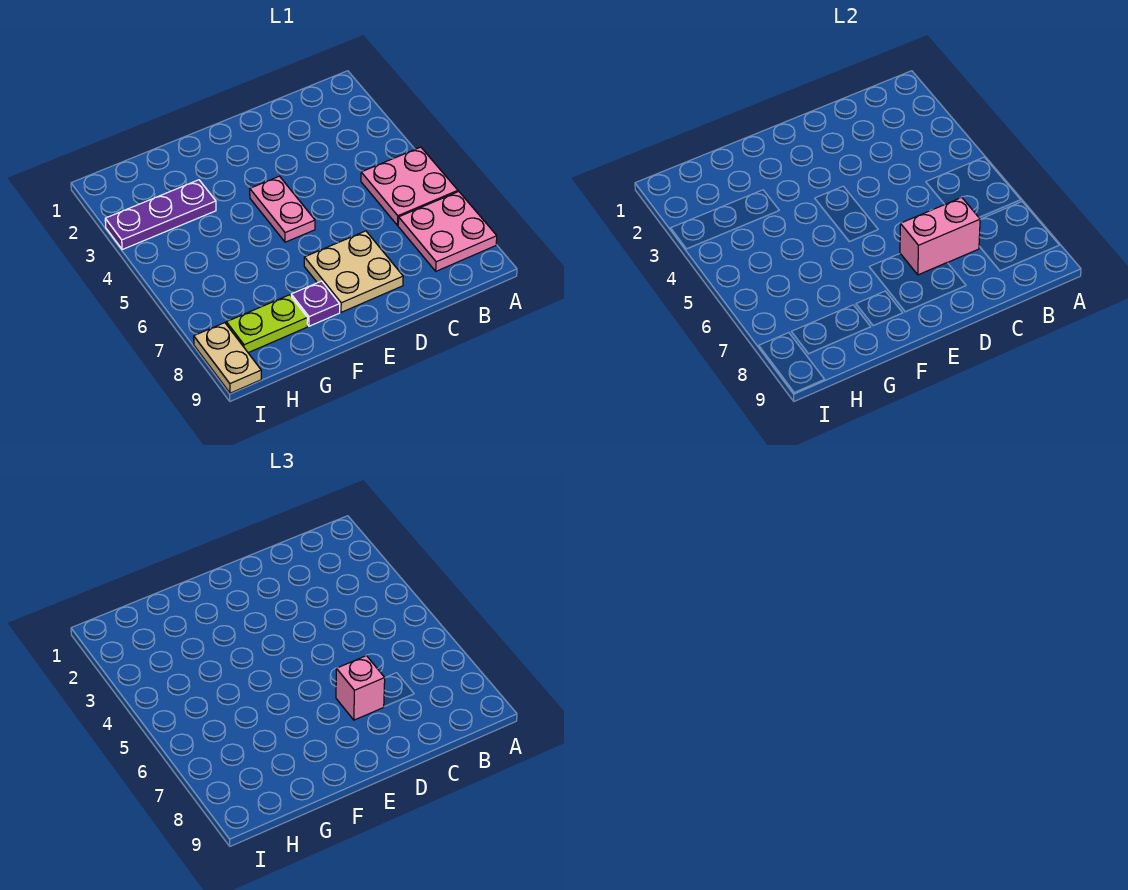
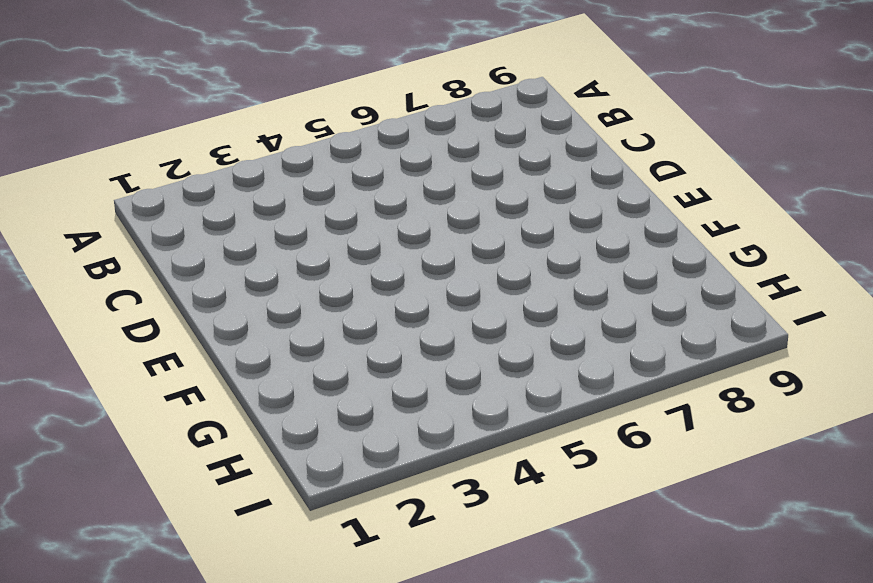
none -> pink 2x2 plate [361,147,458,225]
none -> pink 2x2 plate [398,192,497,271]

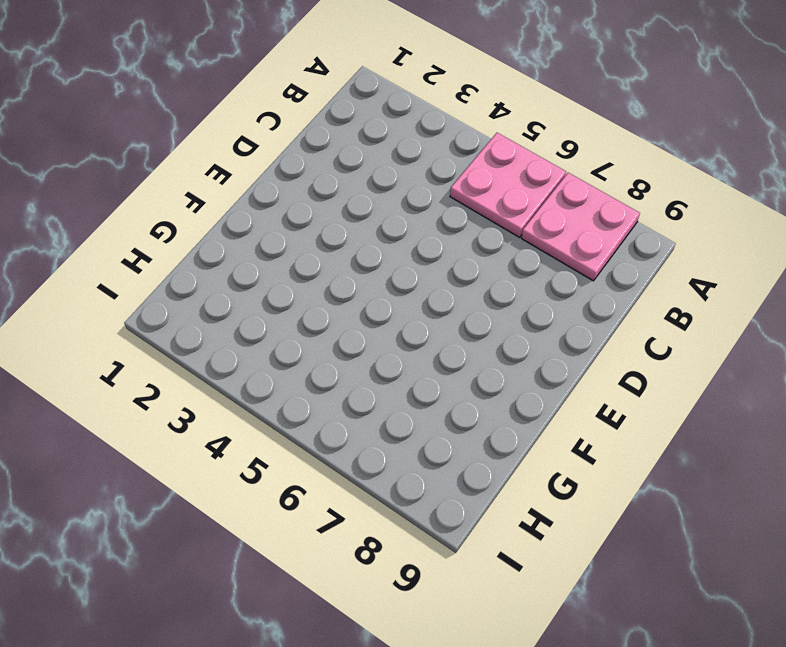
none -> tan 2x2 plate [304,231,403,312]
none -> pink 1x2 plate [250,176,315,242]

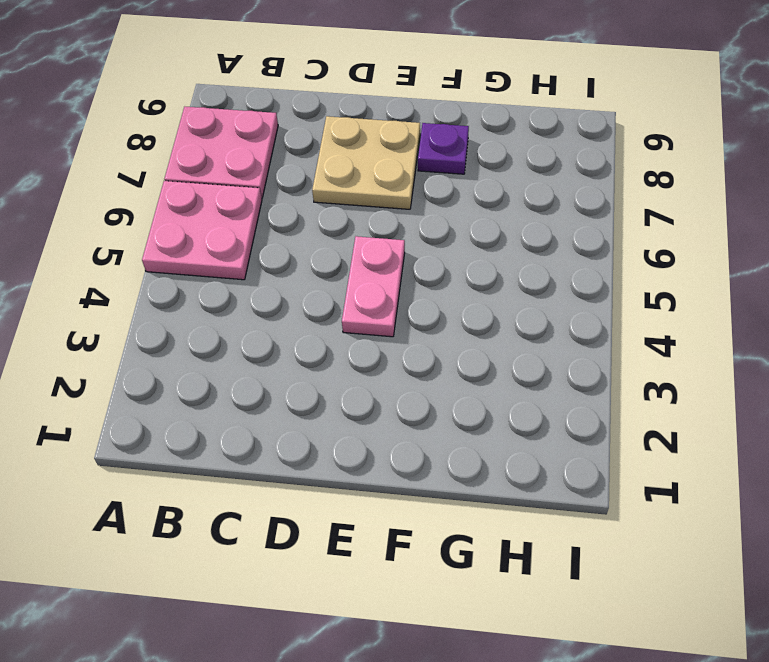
none -> purple 1x3 plate [105,180,216,250]
none -> lime 1x2 plate [226,295,308,353]

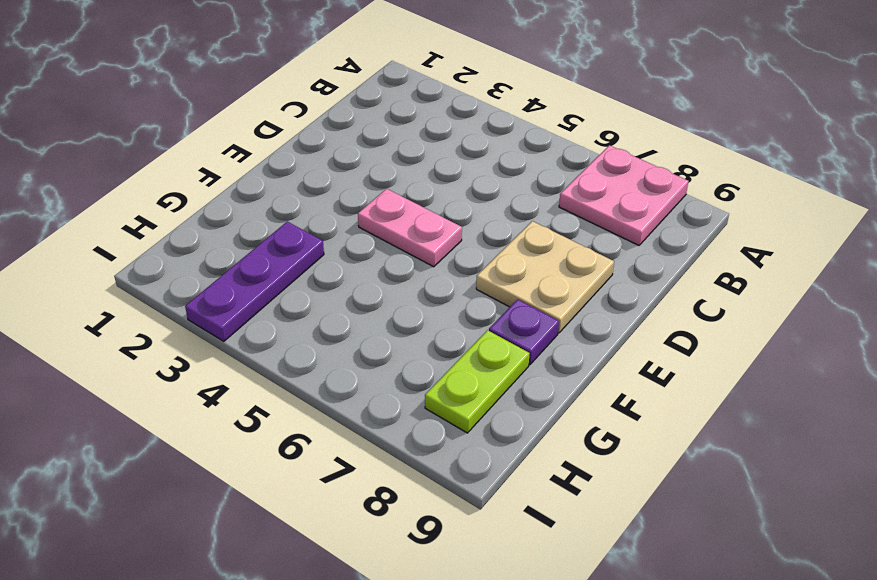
none -> pink 2x2 plate [361,147,458,225]
none -> tan 1x2 plate [194,323,261,393]

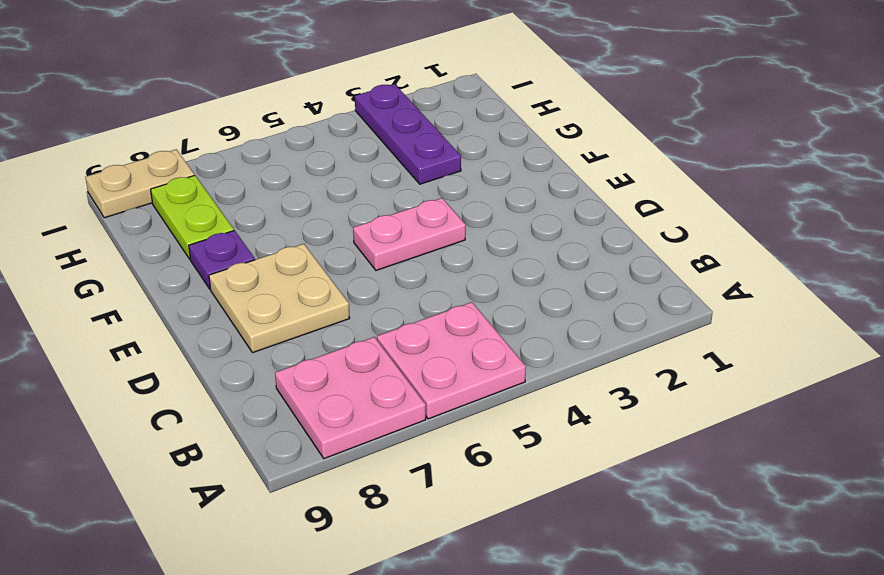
none -> pink 1x2 brick [900,198,980,275]
none -> pink 1x1 brick [336,656,385,720]

